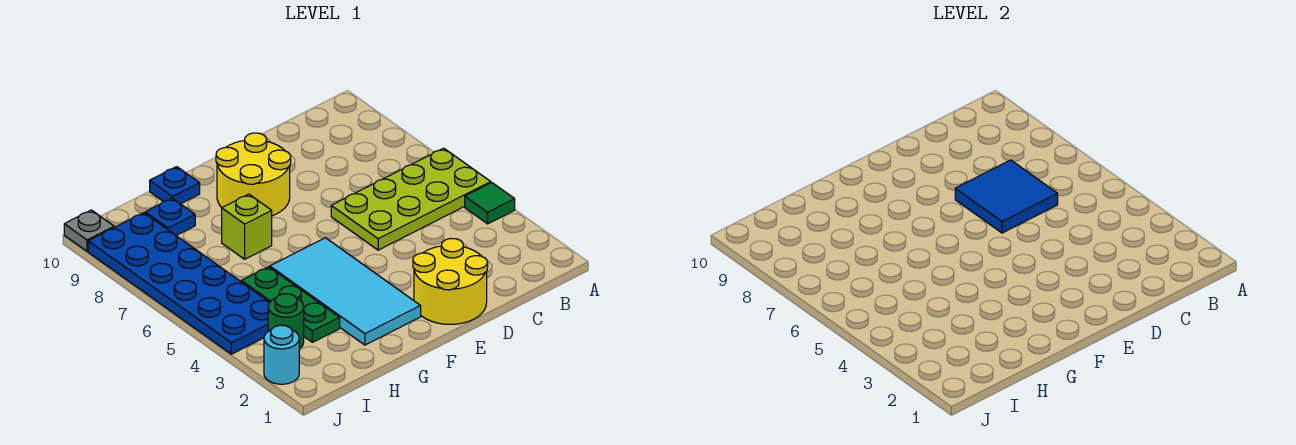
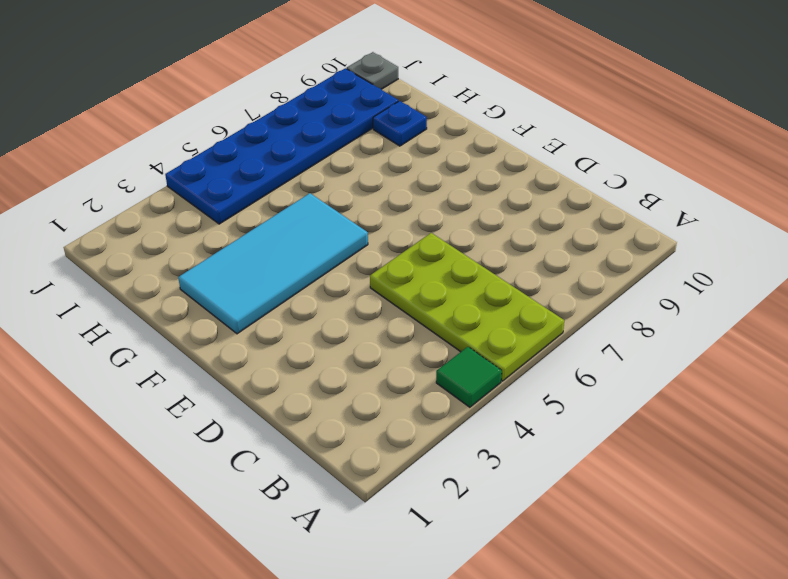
none -> yellow 2x2 round brick [413,238,488,324]
none -> yellow 2x2 round brick [216,133,291,216]
none -> lime 1x1 brick [222,194,272,259]

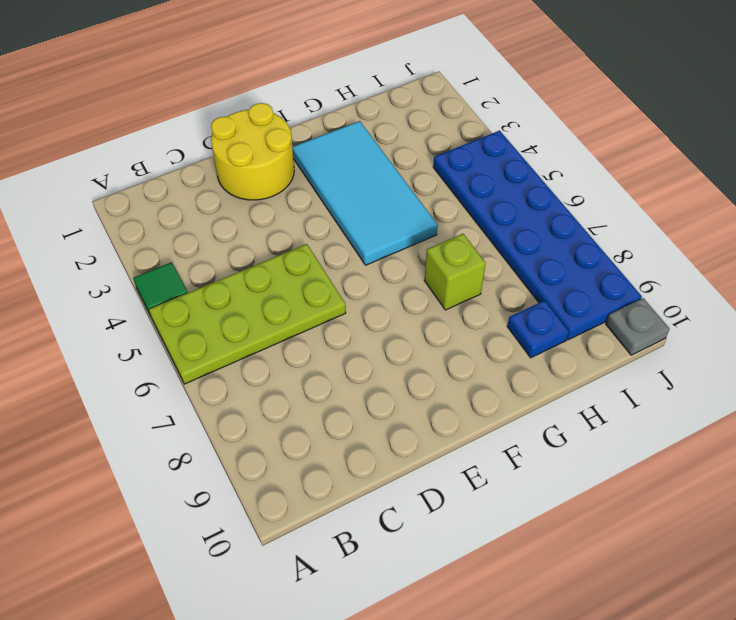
none -> yellow 2x2 round brick [216,133,291,216]
none -> blue 1x1 plate [150,167,200,204]
none -> green 1x3 plate [241,267,340,342]

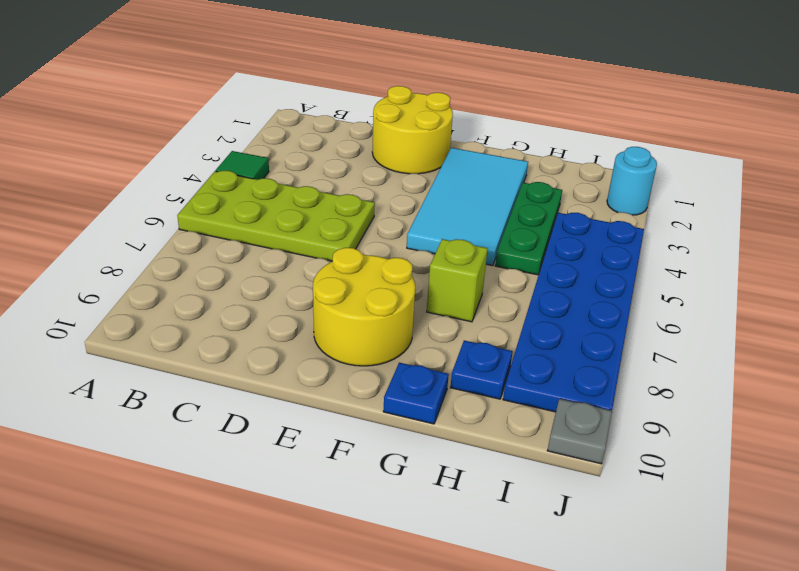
none -> green 1x1 round brick [268,294,304,349]
none -> blue 2x2 tile [955,160,1058,233]

